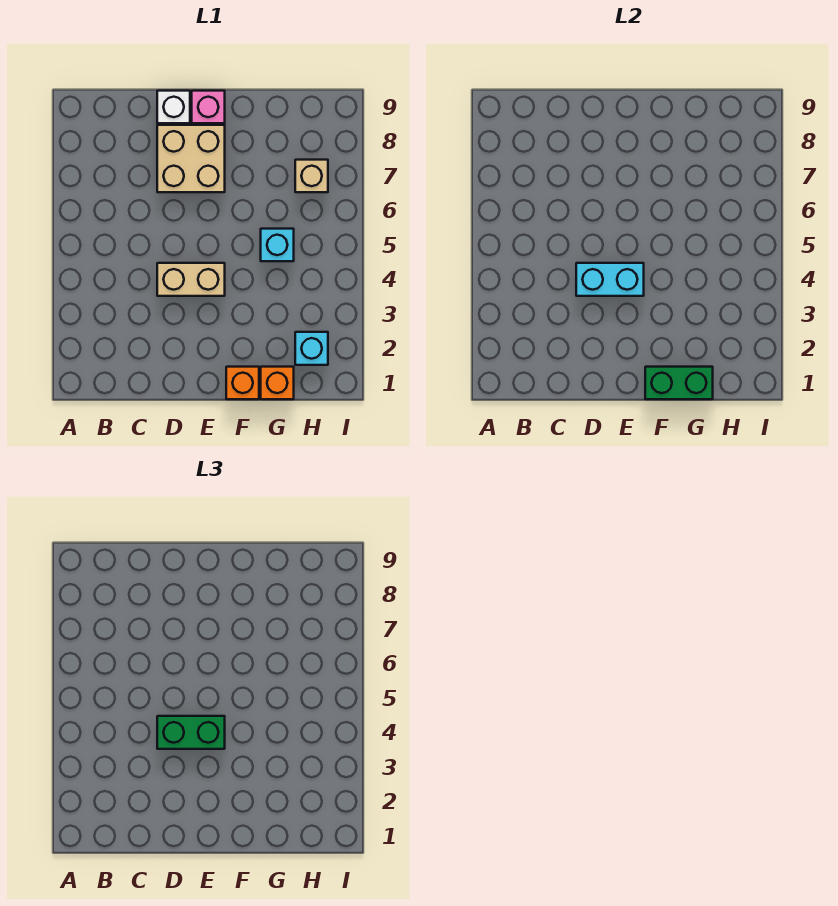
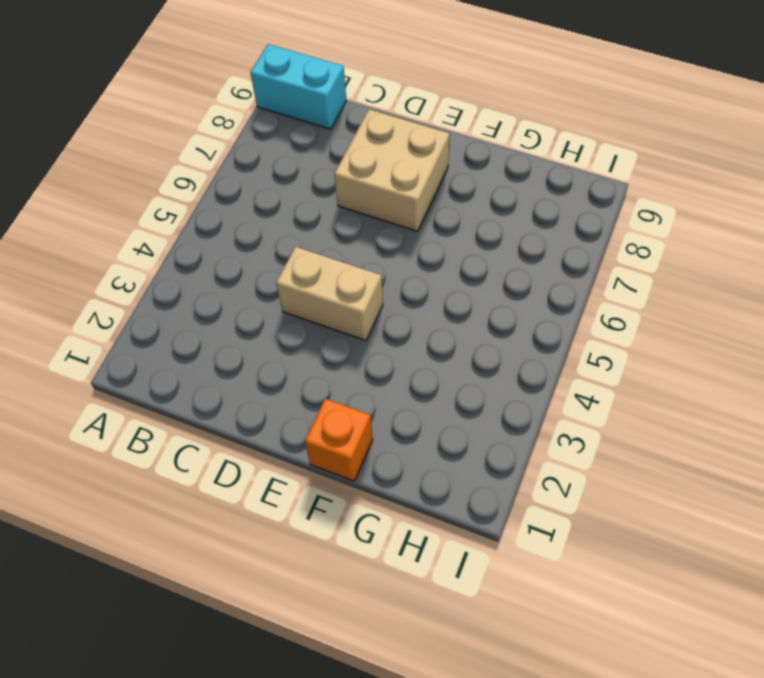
cyan 1x2 brick [250,44,346,129] -> cyan 1x2 brick moved to [576,263,644,296]
none -> white 1x1 brick [157,91,190,123]
none -> pink 1x1 brick [192,91,225,123]
none -> orange 1x1 brick [261,367,294,399]

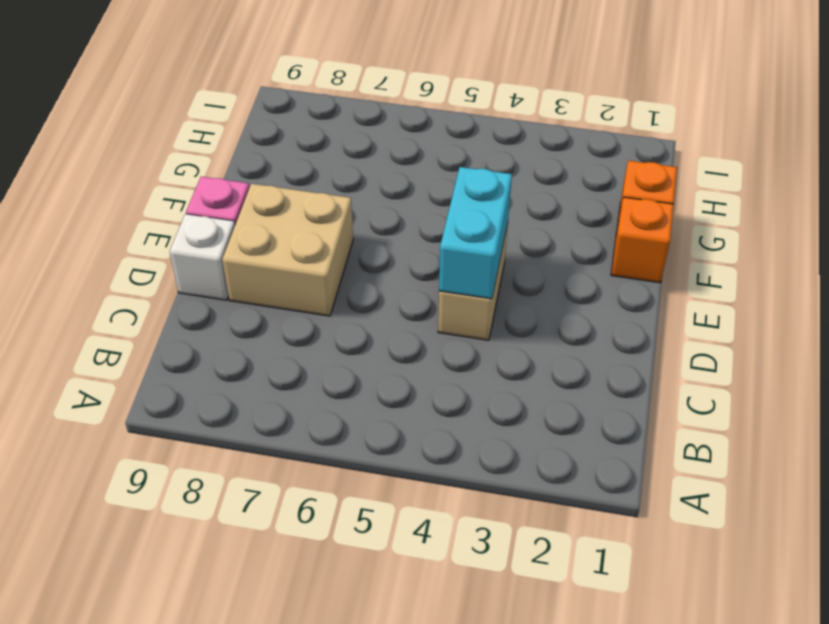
none -> cyan 1x1 brick [261,229,294,261]
none -> cyan 1x1 brick [295,332,328,365]
none -> tan 1x1 brick [295,160,328,192]

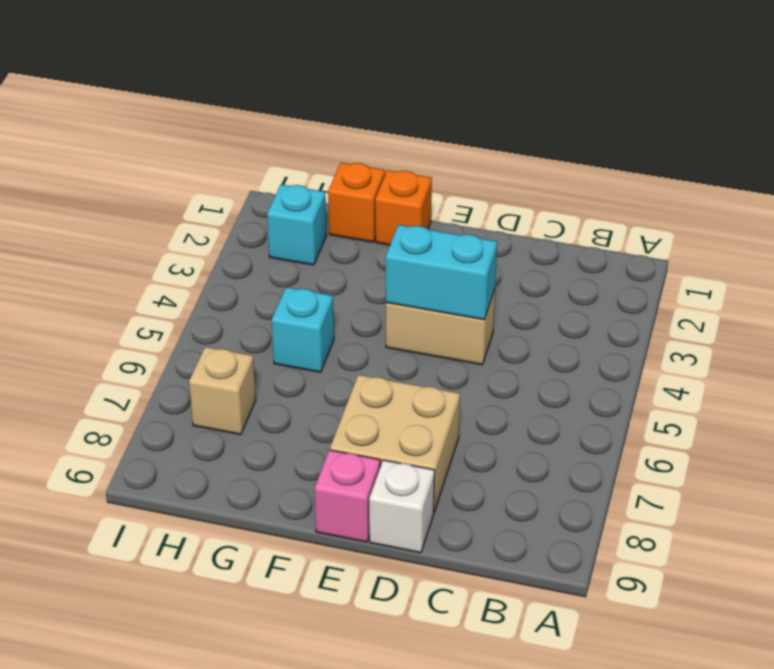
none -> green 1x2 brick [645,367,713,399]
none -> green 1x2 brick [157,716,225,749]

